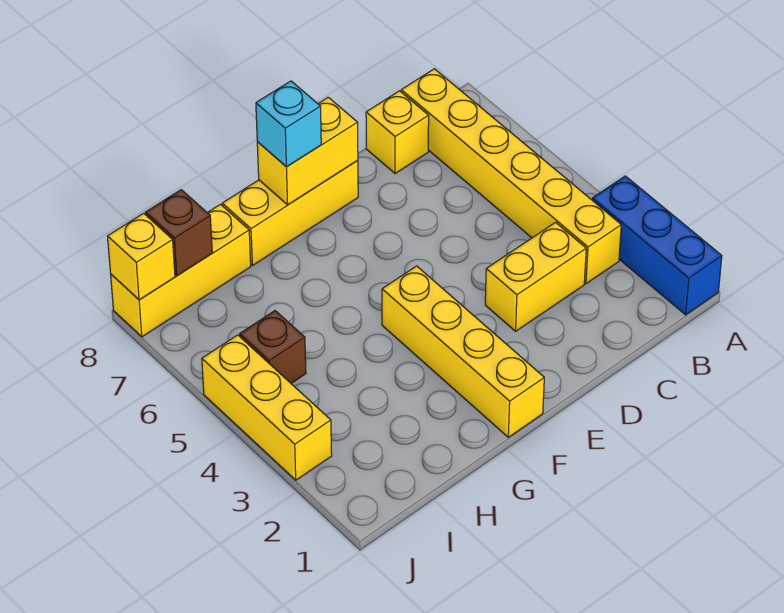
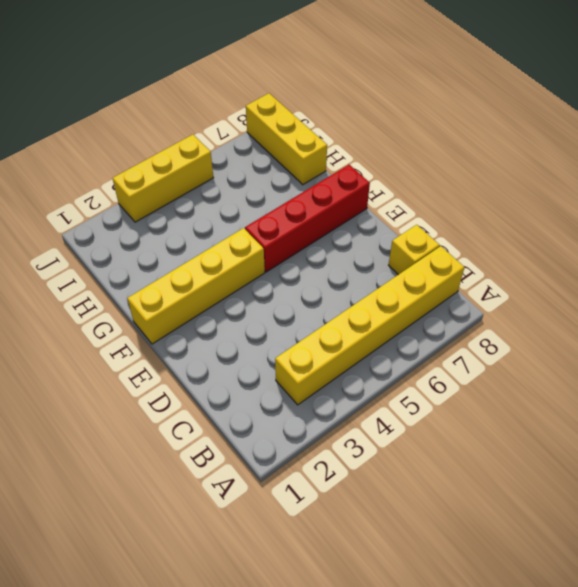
red 1x4 brick [245,165,370,272] -> yellow 1x3 brick [222,160,358,265]
none -> blue 1x3 brick [592,176,722,315]
none -> yellow 1x2 brick [485,222,586,331]
none -> brown 1x1 brick [240,311,306,383]

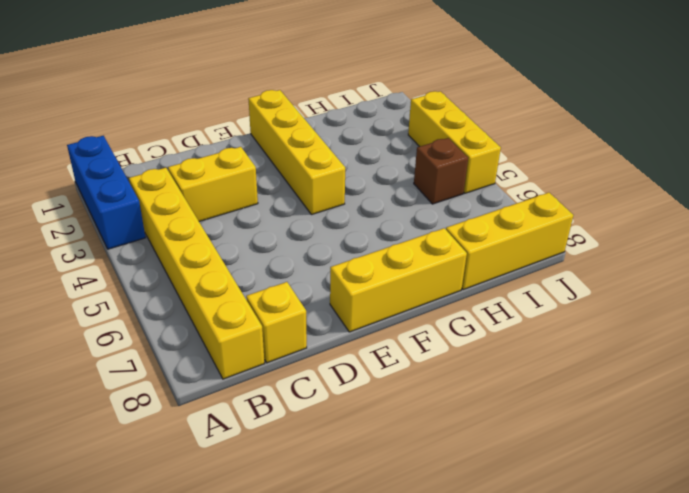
none -> yellow 1x2 brick [257,97,358,205]
none -> brown 1x1 brick [146,190,212,276]
none -> yellow 1x1 brick [108,213,175,300]

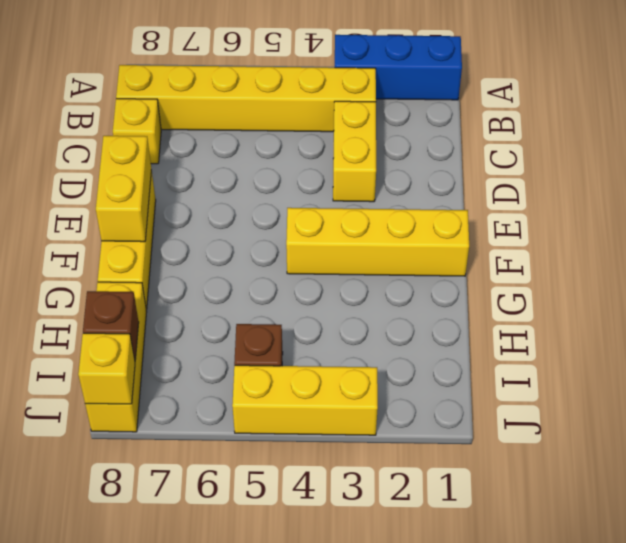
none -> cyan 1x1 brick [256,81,321,167]

